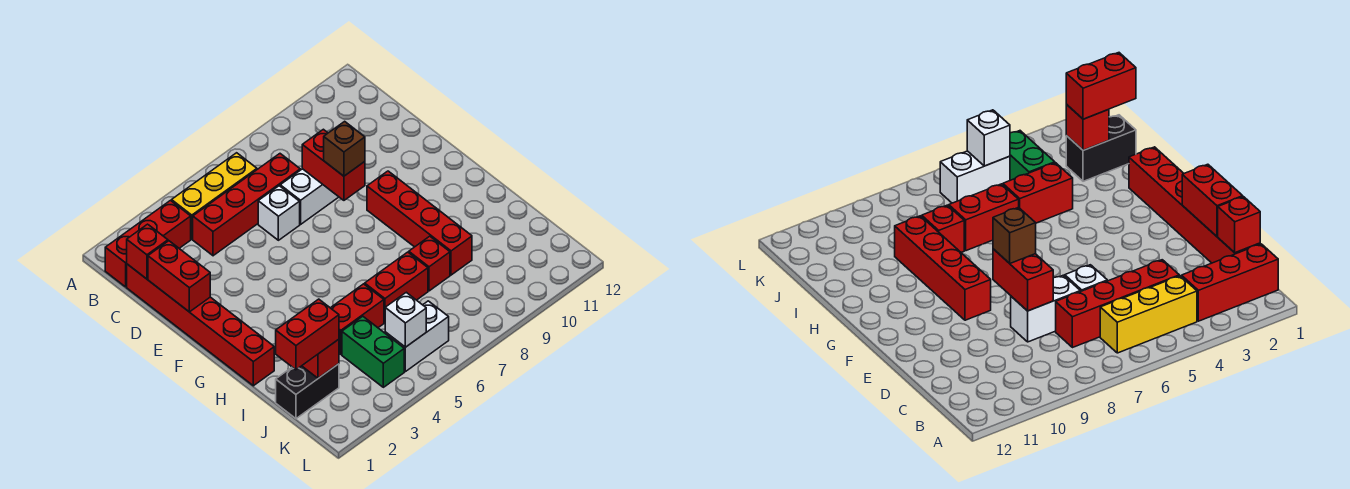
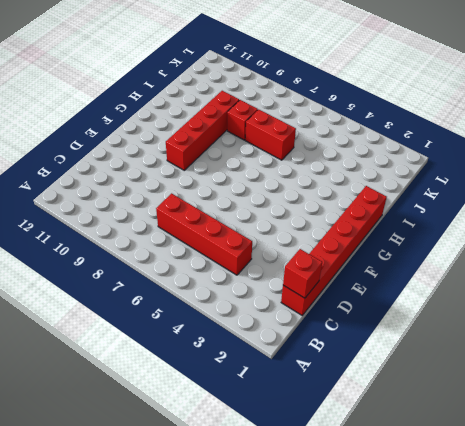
none -> red 1x3 brick [105,201,191,287]
none -> yellow 1x3 brick [172,153,257,239]
none -> white 1x1 brick [258,186,300,240]

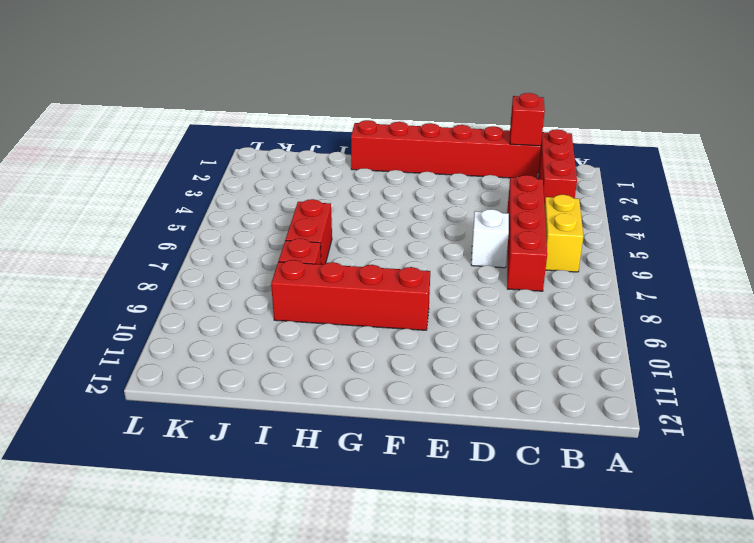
yellow 1x2 brick [544,195,583,272] -> yellow 1x3 brick [172,153,257,239]
none -> white 1x2 brick [280,169,338,224]
none -> red 1x2 brick [331,284,384,354]
none -> black 1x2 brick [276,364,339,419]

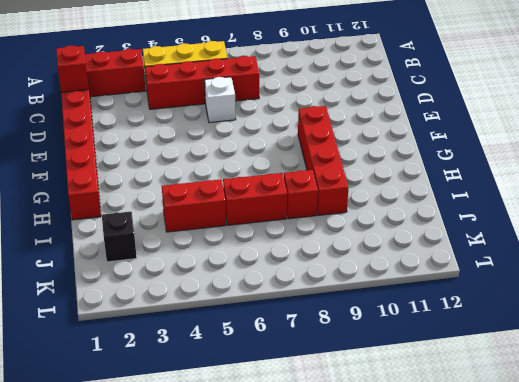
black 1x1 brick [102,212,137,262] -> black 1x2 brick [276,364,339,419]
none -> white 1x2 brick [280,169,338,224]
none -> green 1x2 brick [342,316,404,387]
none -> white 1x2 brick [385,301,449,372]

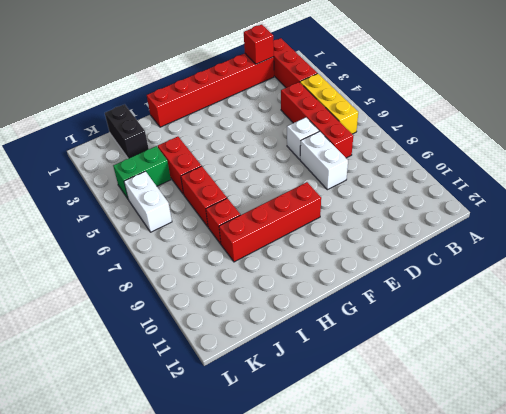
none -> red 1x2 brick [148,241,210,312]
none -> red 1x2 brick [302,129,365,200]
none -> red 1x1 brick [302,339,339,378]

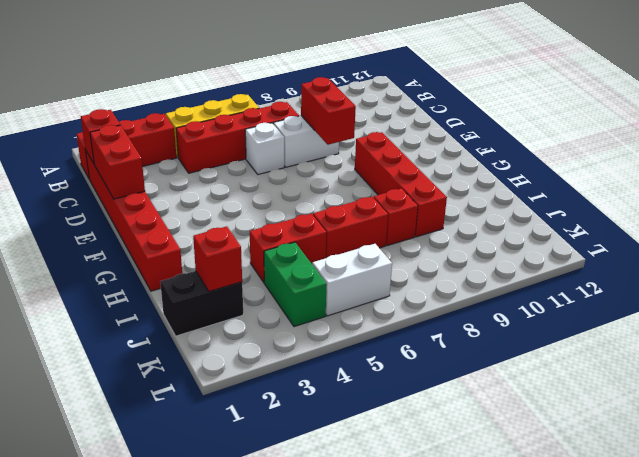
none -> white 1x1 brick [385,292,426,347]
none -> brown 1x1 brick [324,121,365,176]
none -> red 1x2 brick [276,299,339,370]

